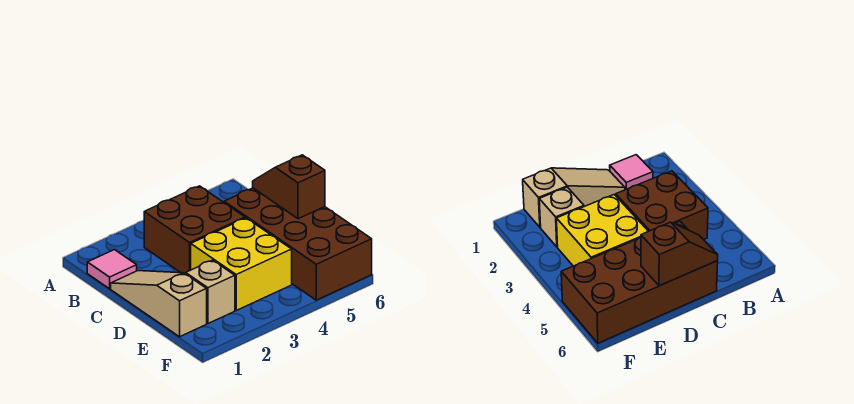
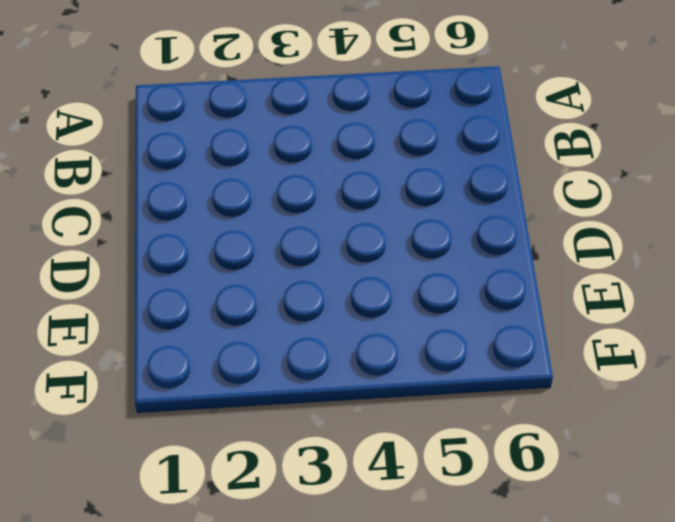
none -> pink 1x1 tile [87,250,137,289]
none -> brown 2x2 brick [144,186,245,274]

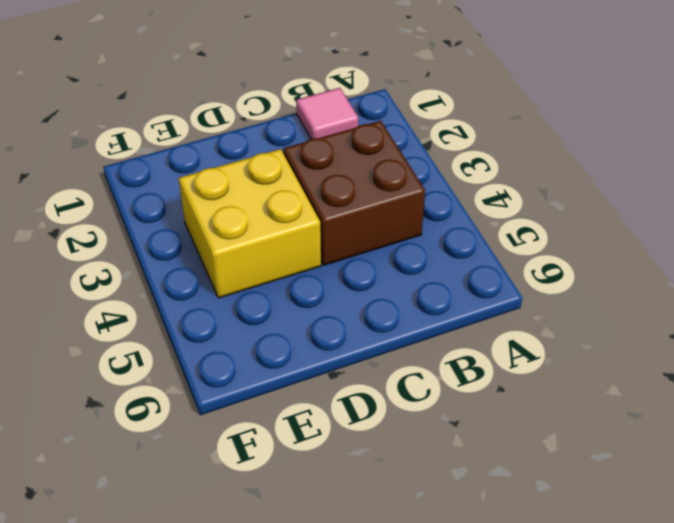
none -> tan 1x3 slope [111,271,207,337]
none -> brown 2x4 brick [224,188,372,300]

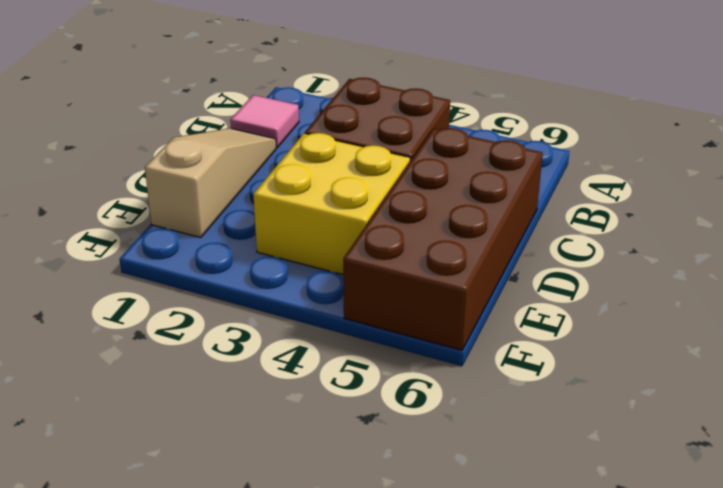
none -> tan 1x1 brick [186,260,235,324]
none -> brown 1x2 slope [253,155,325,219]

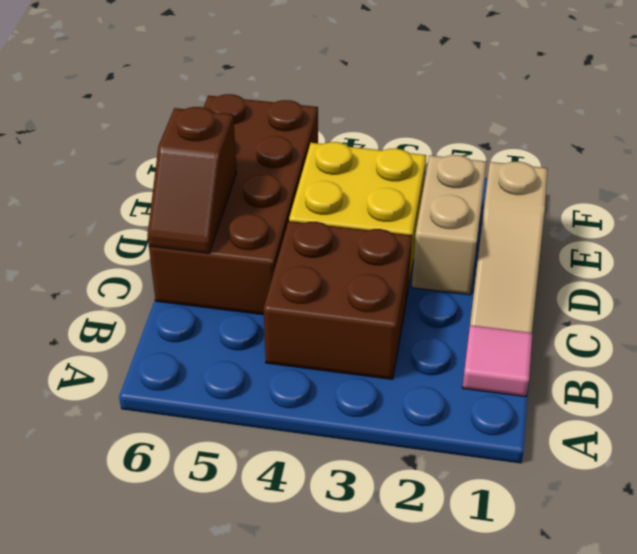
tan 1x2 brick [412,155,487,295] -> tan 1x1 brick [186,260,235,324]

